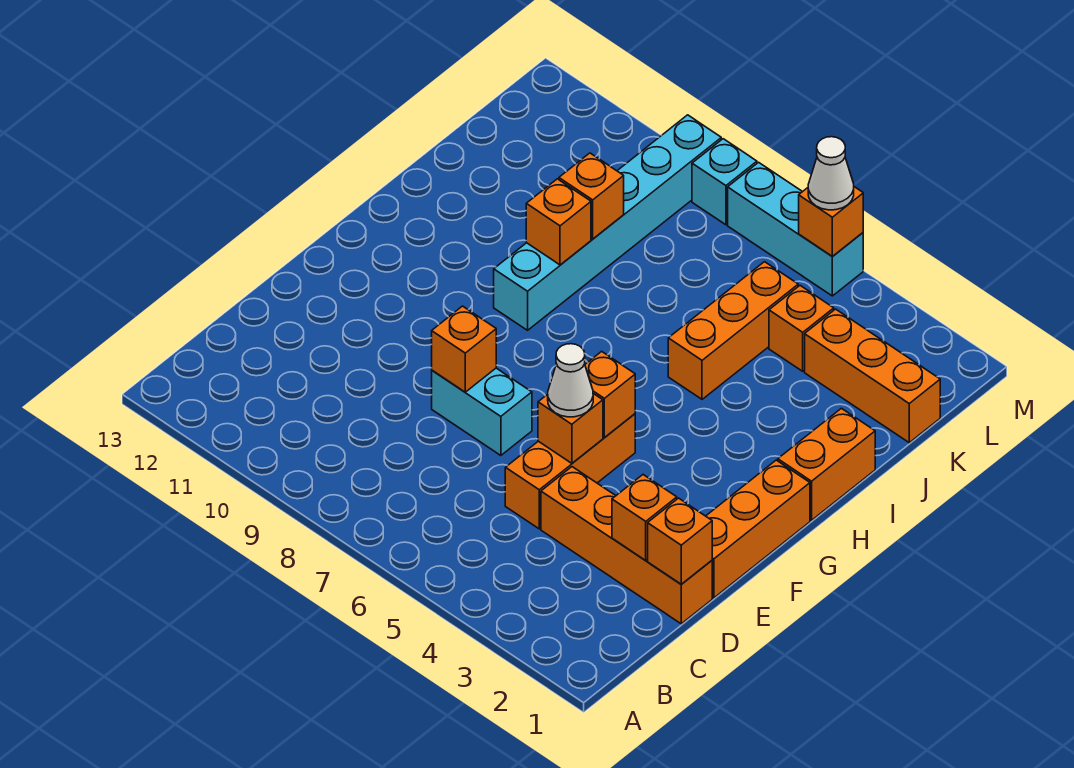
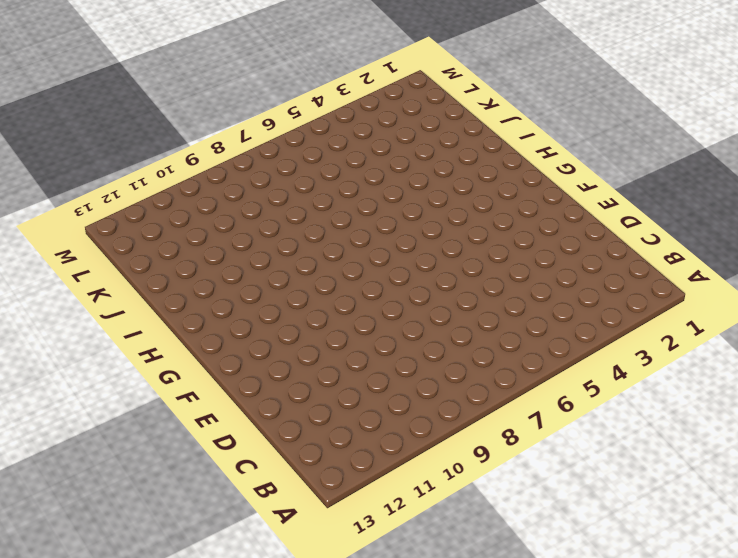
none -> orange 1x4 brick [541,467,712,624]
none -> orange 1x3 brick [505,414,635,529]
none -> orange 1x3 brick [706,460,810,598]

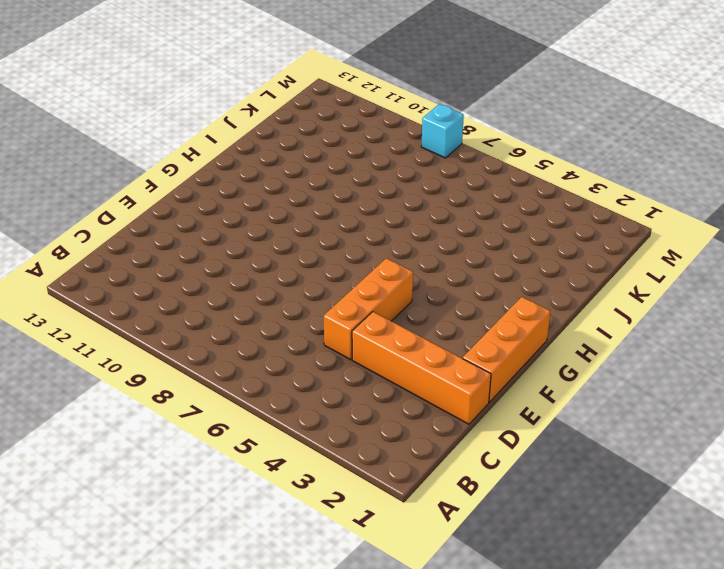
none -> cyan 1x2 brick [432,368,532,456]
none -> orange 1x2 brick [778,408,875,520]
none -> cyan 1x6 brick [494,115,721,330]

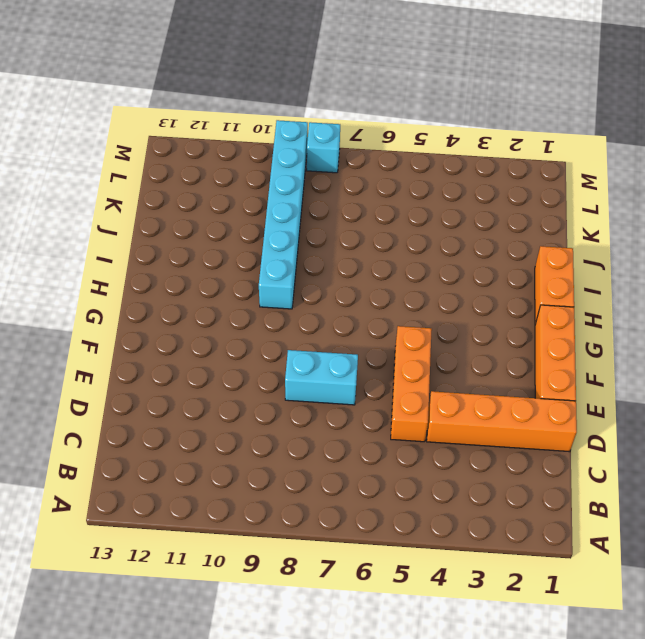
none -> orange 1x3 brick [668,262,798,399]
none -> orange 1x3 brick [805,309,940,443]
none -> orange 1x1 brick [769,286,834,371]

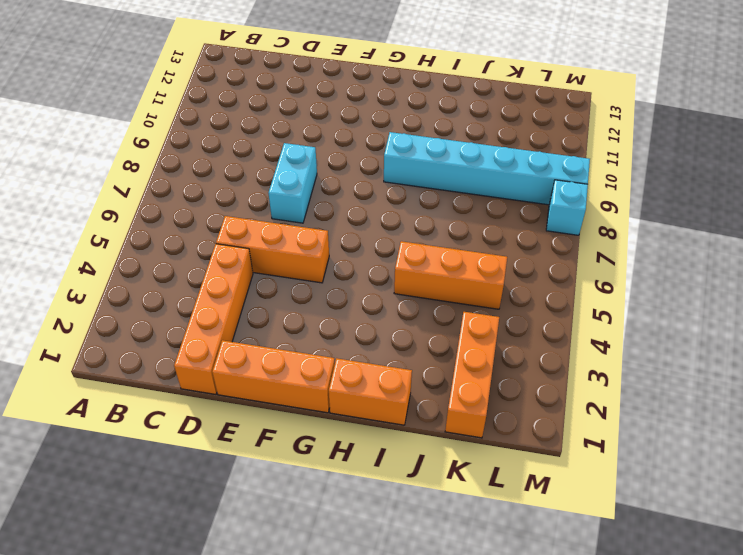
none -> orange 1x1 brick [769,286,834,371]
none -> cyan 1x3 brick [728,162,863,296]
none -> orange 1x1 brick [648,498,712,584]

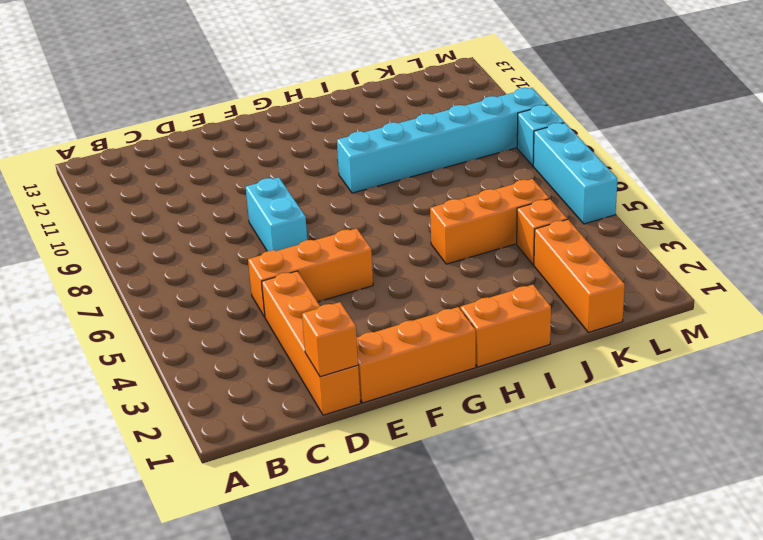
none -> orange 1x1 brick [612,475,677,561]
none -> orange 1x1 brick [538,394,603,463]
none -> orange 1x1 brick [432,306,496,392]

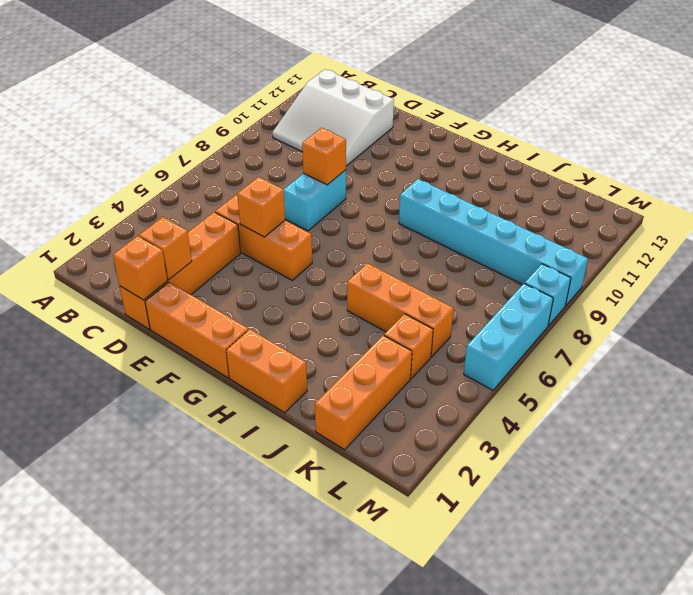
white 3x3 slope [272,69,394,166] -> none
none -> orange 1x1 brick [585,351,635,438]
none -> orange 1x1 brick [526,179,591,265]
none -> orange 1x1 brick [559,153,624,239]

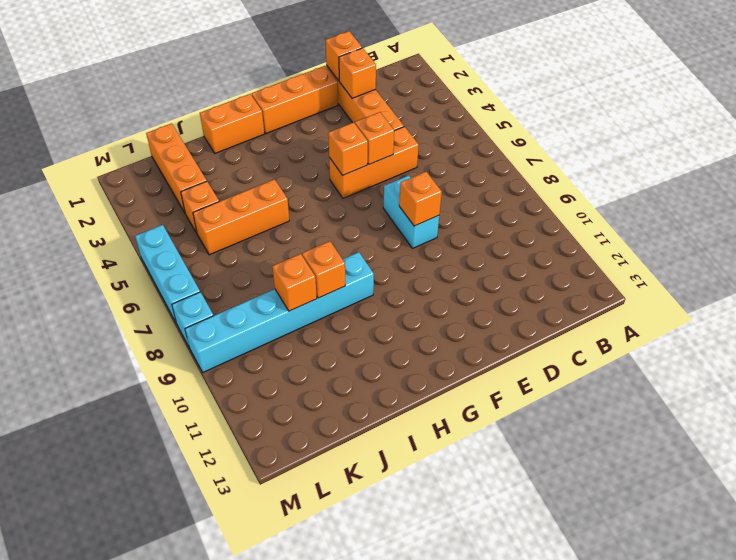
none -> orange 1x1 brick [799,187,863,257]
none -> white 1x1 cone [548,344,593,417]
none -> white 1x1 cone [808,137,854,210]

